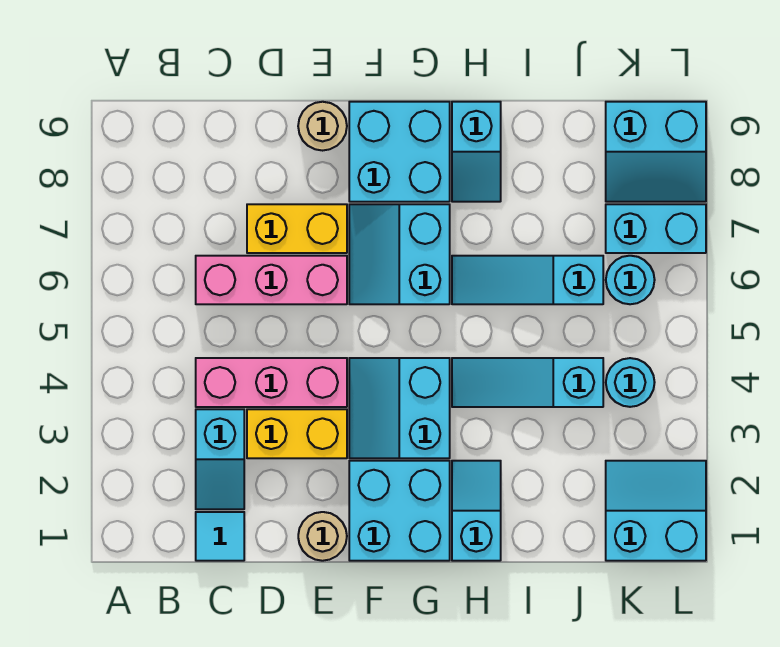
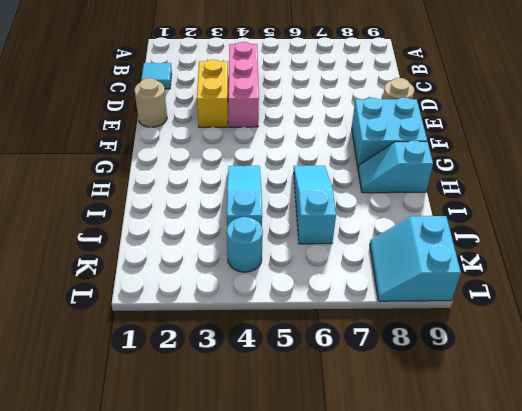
none -> cyan 1x2 slope [196,409,244,509]
none -> pink 1x3 brick [196,256,347,304]
none -> yellow 1x2 brick [247,204,347,253]

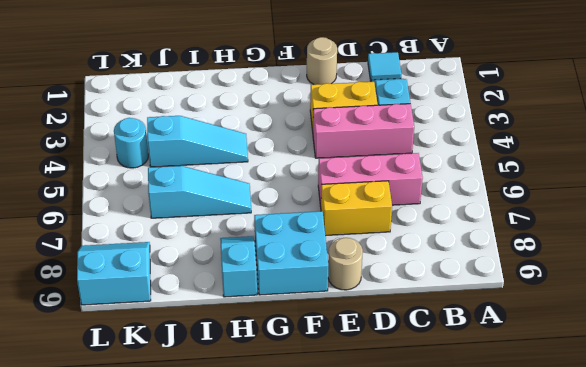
none -> cyan 2x2 brick [349,461,450,561]
none -> cyan 2x2 slope [349,358,450,458]
none -> cyan 2x2 slope [349,204,450,304]

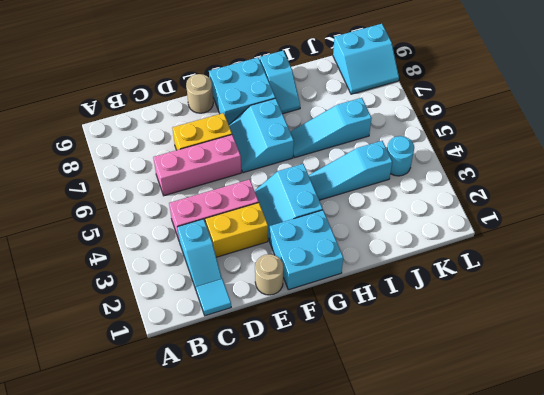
none -> cyan 1x2 slope [452,461,501,561]
none -> cyan 2x2 slope [606,461,706,561]
none -> cyan 1x1 round brick [606,256,655,304]

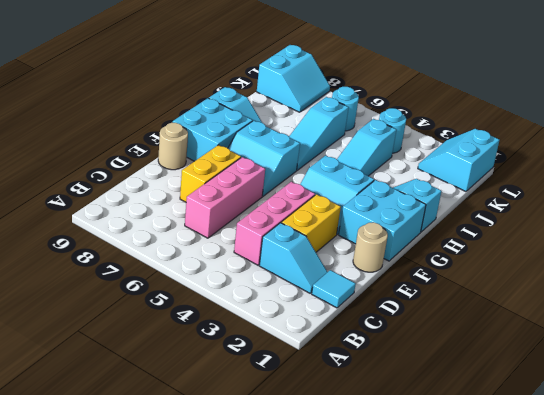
none -> cyan 1x2 brick [606,204,706,253]

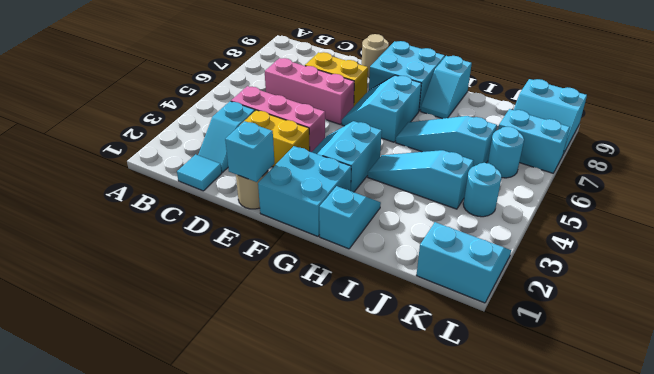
cyan 1x1 brick [225,121,274,182] -> none

